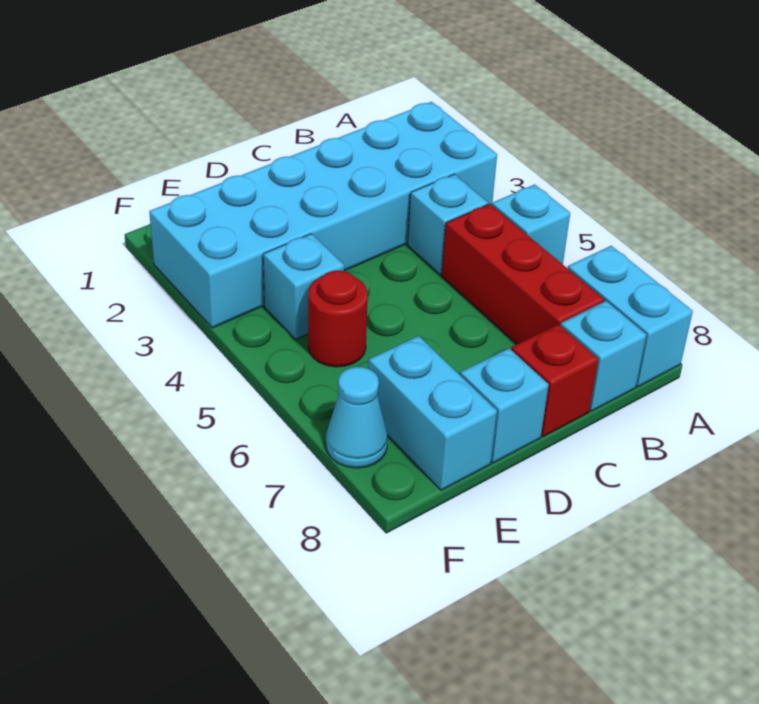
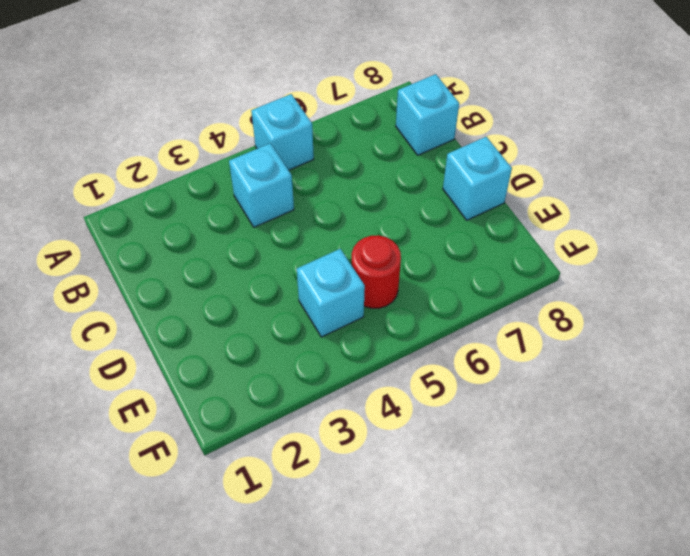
none -> cyan 2x6 brick [149,102,497,328]
none -> cyan 1x2 brick [568,246,693,387]
none -> red 1x3 brick [442,204,604,344]

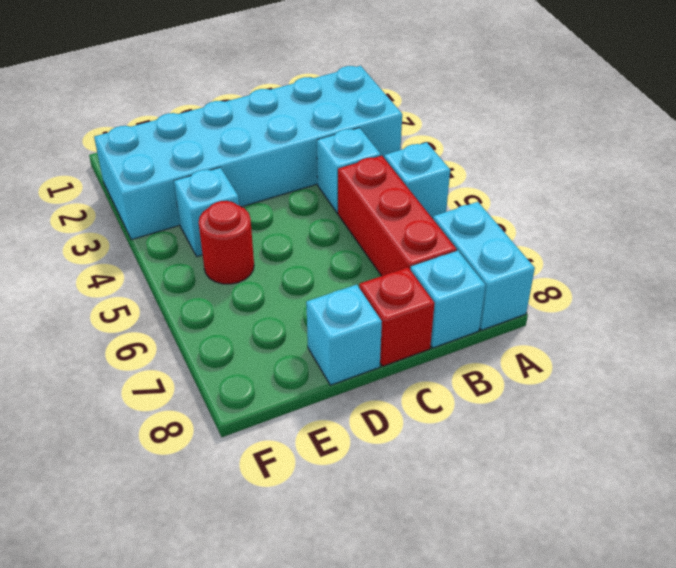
none -> cyan 1x2 brick [368,336,497,490]
none -> cyan 1x1 cone [326,367,388,468]

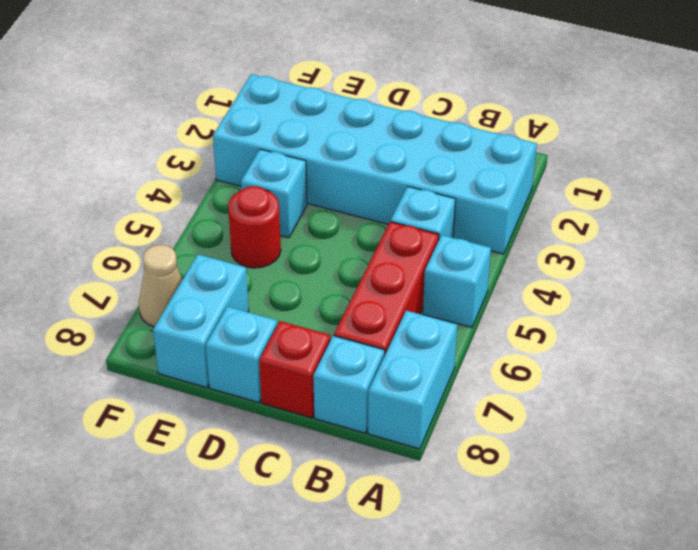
tan 1x1 cone [139,245,182,327] -> cyan 1x1 cone [326,367,388,468]

